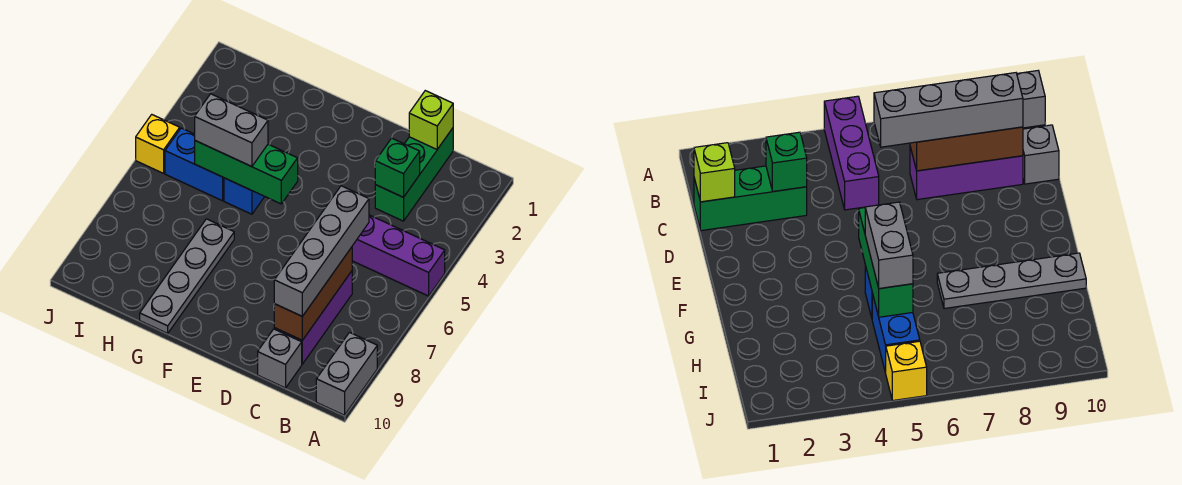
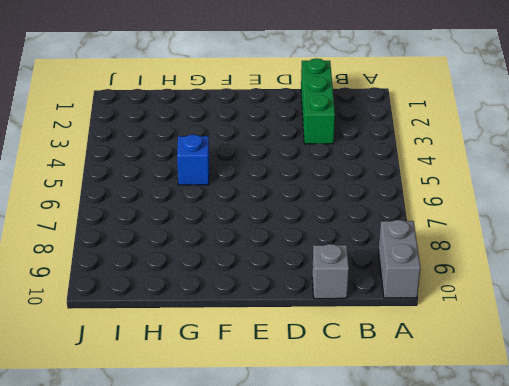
none -> purple 1x3 brick [352,215,445,296]
none -> purple 1x3 brick [274,271,352,364]
none -> grey 1x4 plate [140,219,234,333]

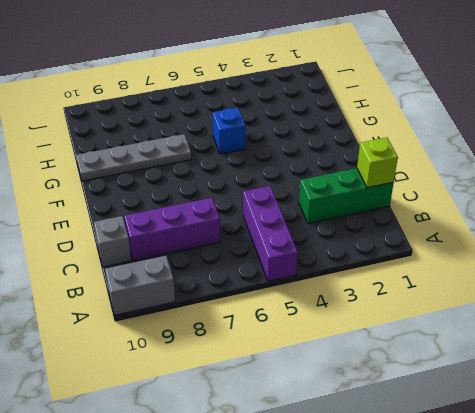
none -> blue 1x2 brick [165,128,224,201]
none -> yellow 1x1 brick [136,115,180,173]
none -> green 1x1 brick [375,138,420,197]

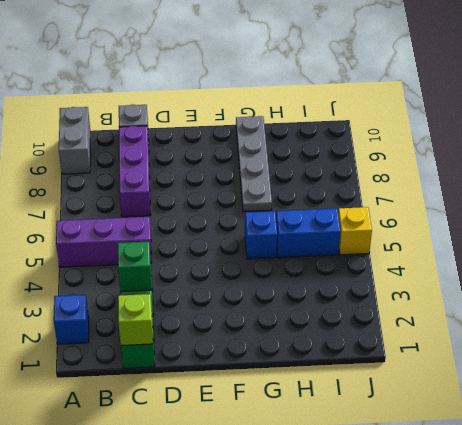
blue 1x1 brick [54,295,89,344] -> none
none -> brown 1x3 brick [274,247,352,340]
none -> green 1x3 brick [195,141,298,204]
none -> grey 1x4 brick [274,186,369,316]

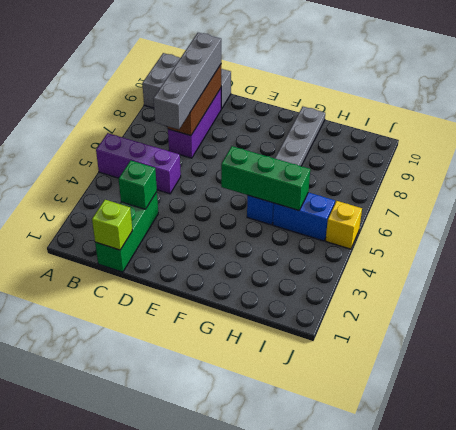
none -> grey 1x2 brick [195,94,268,167]

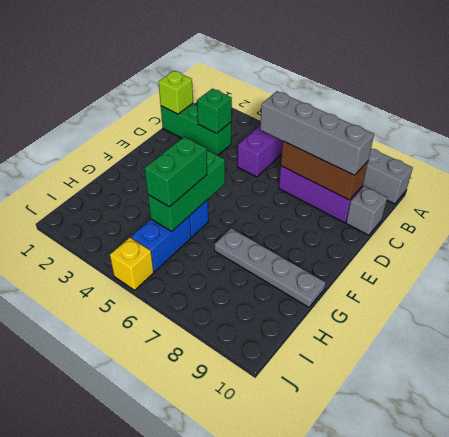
green 1x2 brick [145,137,207,207] -> grey 1x2 brick [195,94,268,167]

